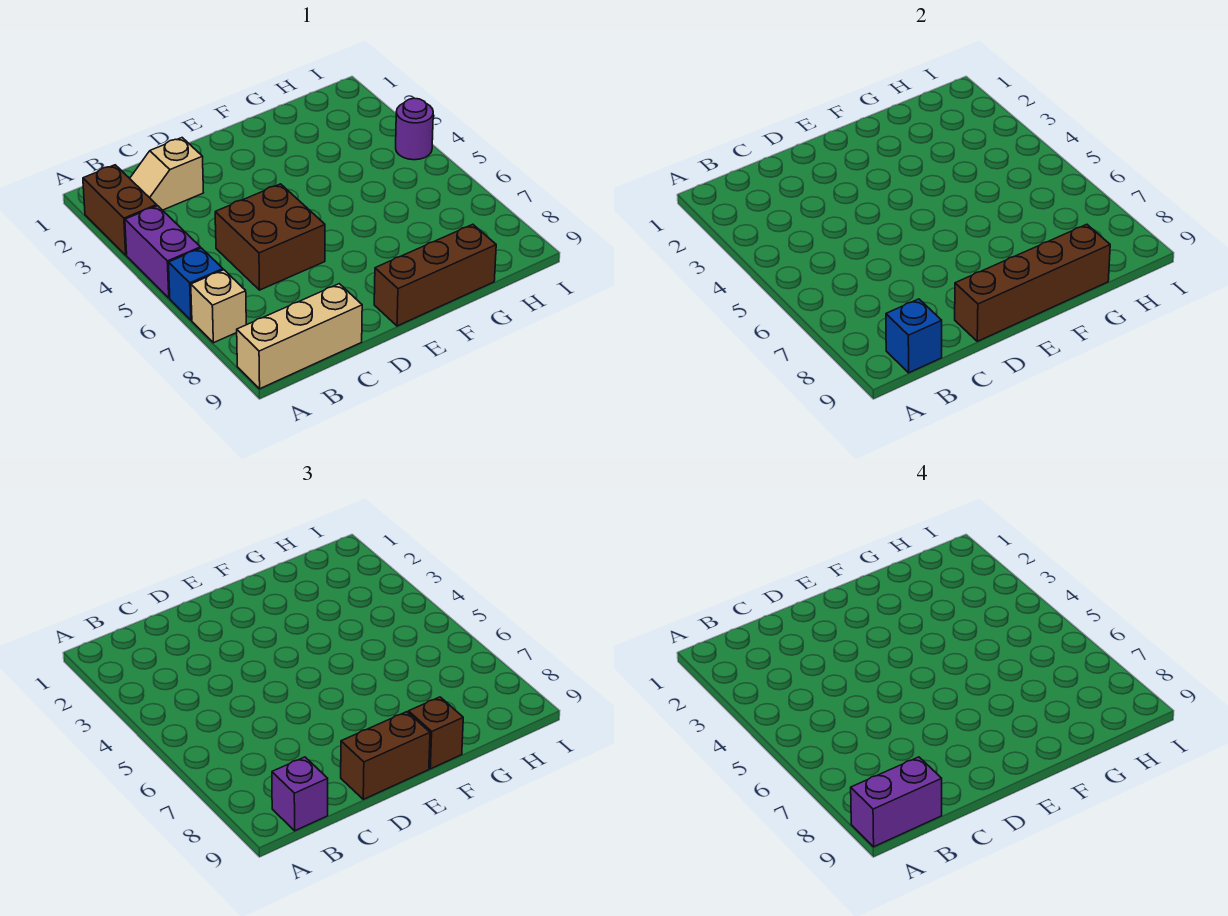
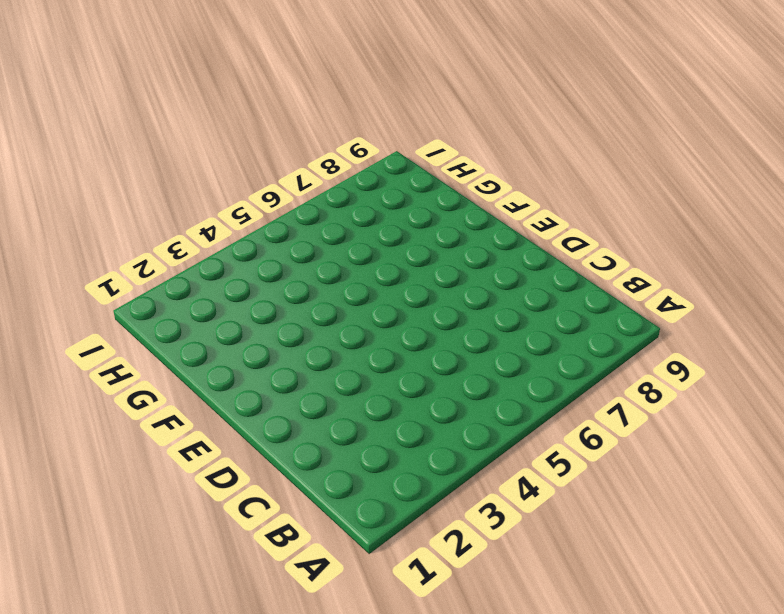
none -> brown 1x2 brick [83,165,157,255]
none -> purple 1x2 brick [125,206,200,298]
none -> blue 1x1 brick [168,248,223,320]

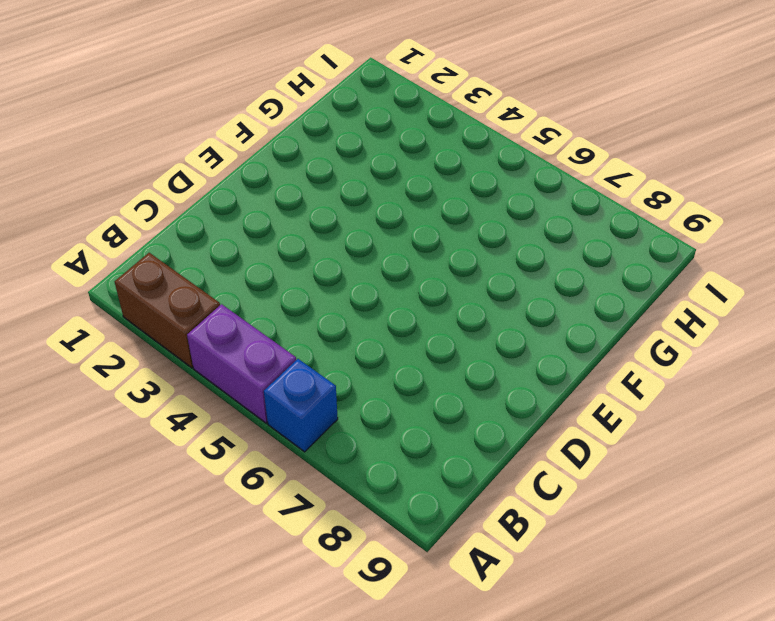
none -> tan 1x1 brick [191,270,246,343]
none -> tan 1x3 brick [237,284,362,389]
none -> tan 1x2 slope [130,138,203,210]

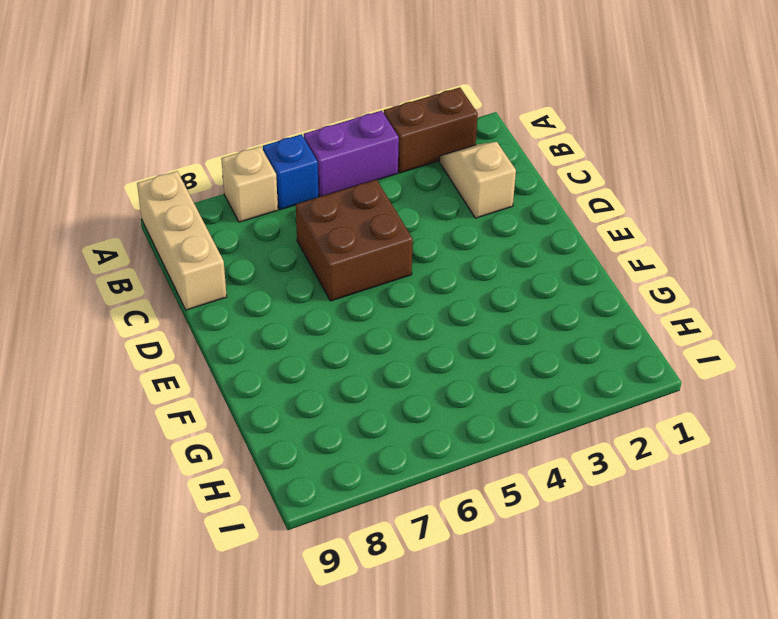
none -> brown 1x3 brick [374,224,496,326]
none -> purple 1x1 round brick [396,98,433,160]
none -> blue 1x1 brick [886,299,942,373]

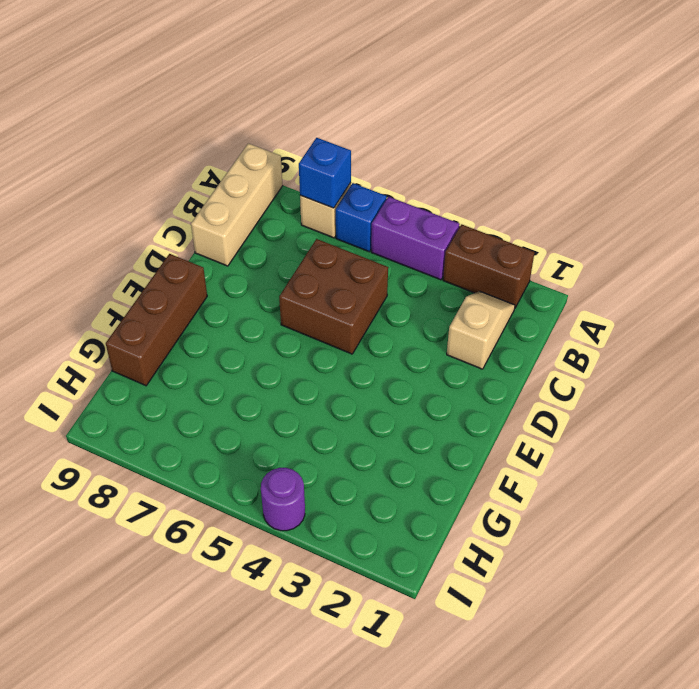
blue 1x1 brick [299,138,351,208] -> blue 1x1 brick moved to [886,299,942,373]
none -> brown 1x4 brick [955,224,1110,341]
none -> purple 1x1 brick [272,757,328,831]
none -> brown 1x2 brick [341,712,430,799]

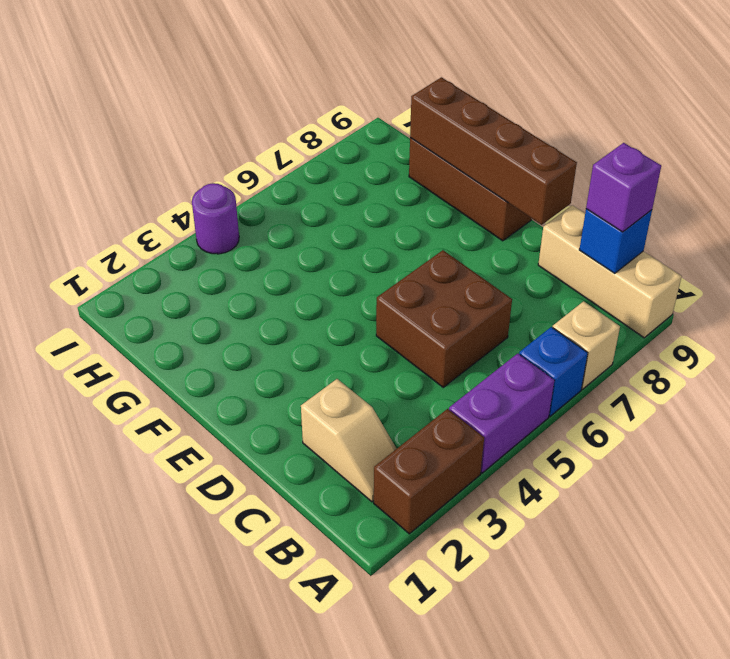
none -> brown 1x2 brick [341,712,430,799]
none -> brown 1x1 brick [408,697,463,769]
none -> purple 1x2 brick [851,757,942,847]

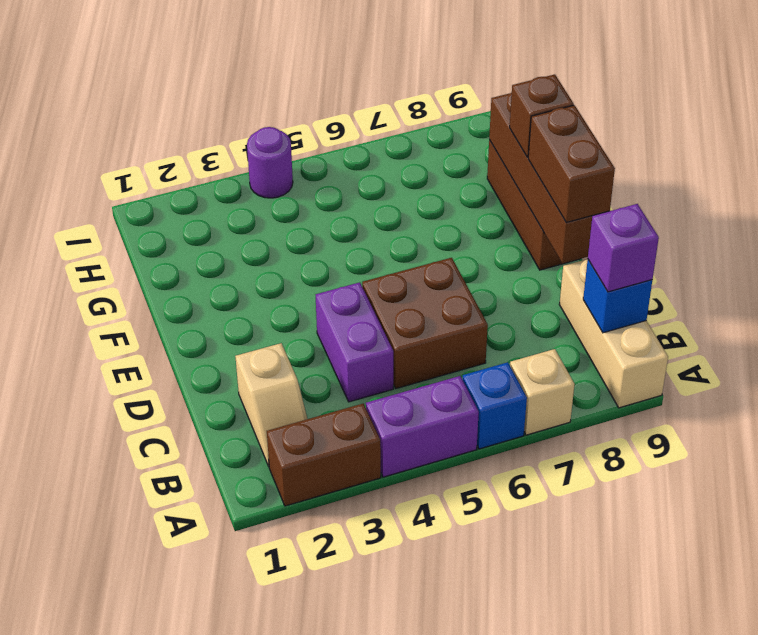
purple 1x2 brick [316,282,393,402] -> purple 1x2 brick moved to [851,757,942,847]

